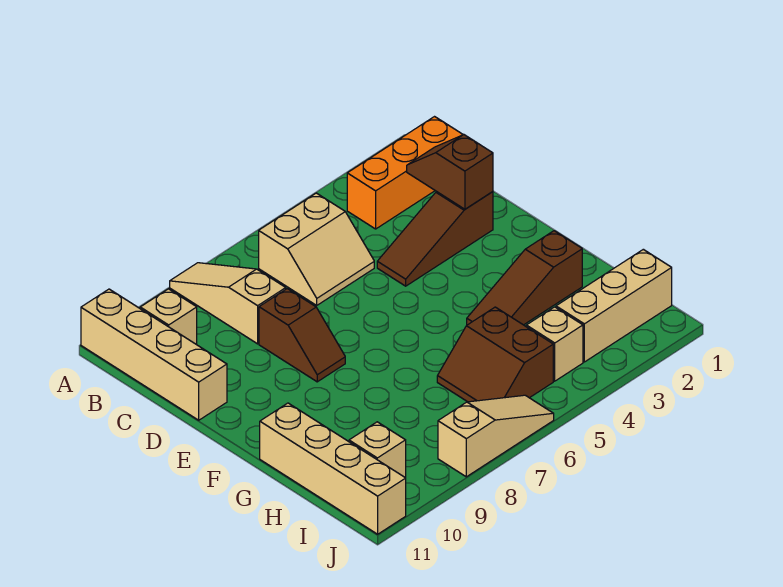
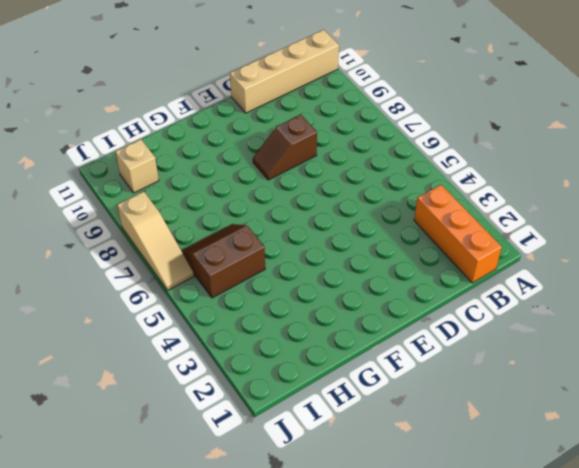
none -> tan 1x3 slope [170,263,286,344]
none -> tan 2x2 slope [259,193,374,305]
none -> tan 1x1 brick [140,289,197,345]

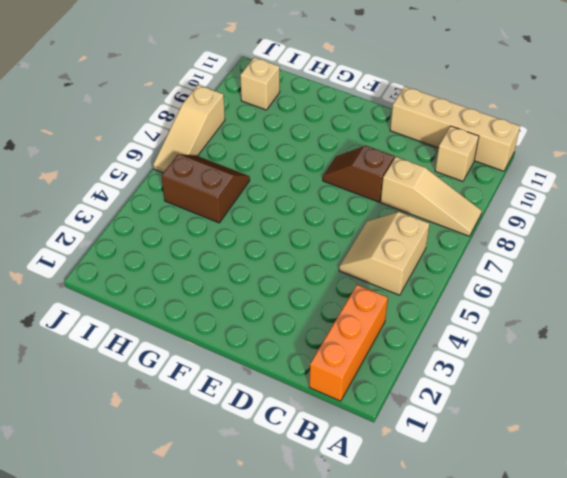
none -> brown 1x3 slope [377,192,493,286]
none -> brown 1x3 slope [467,231,582,325]
none -> tan 1x4 brick [260,403,406,534]

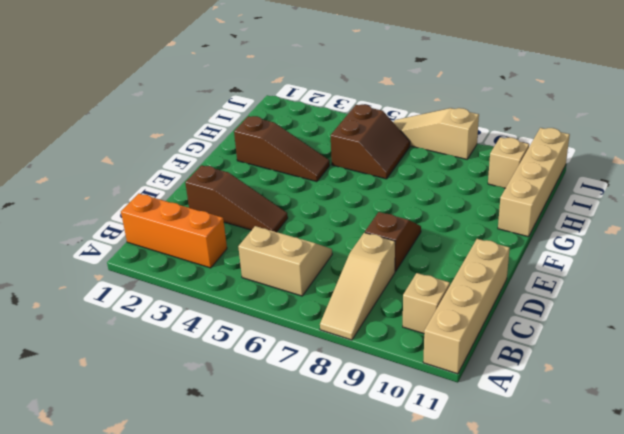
none -> tan 1x3 brick [556,249,672,362]
none -> tan 1x1 brick [526,307,583,381]
none -> brown 1x2 slope [407,135,493,209]

